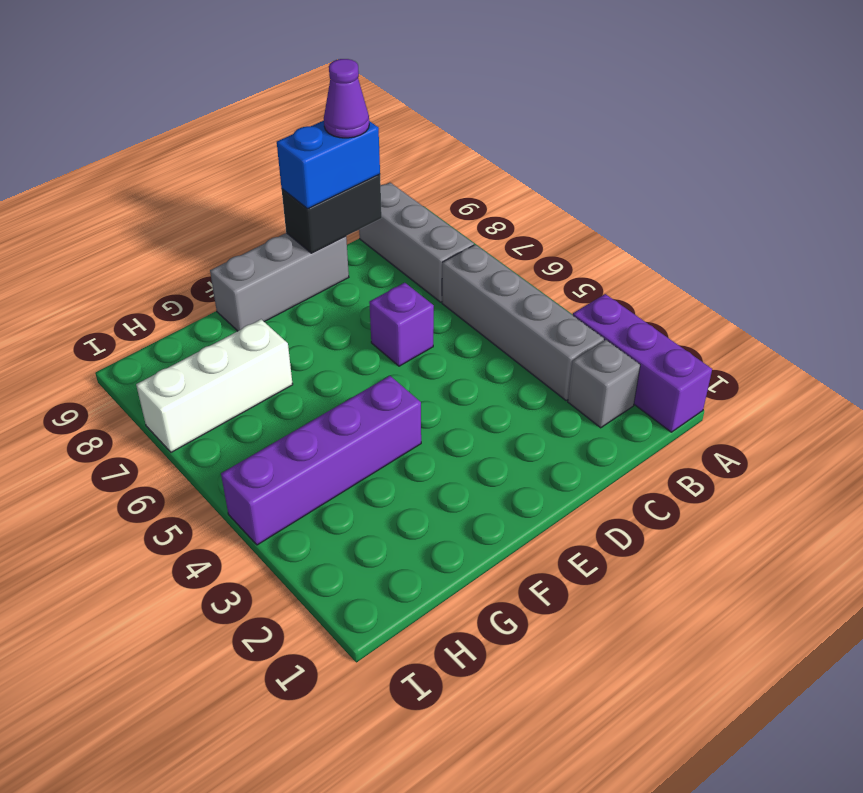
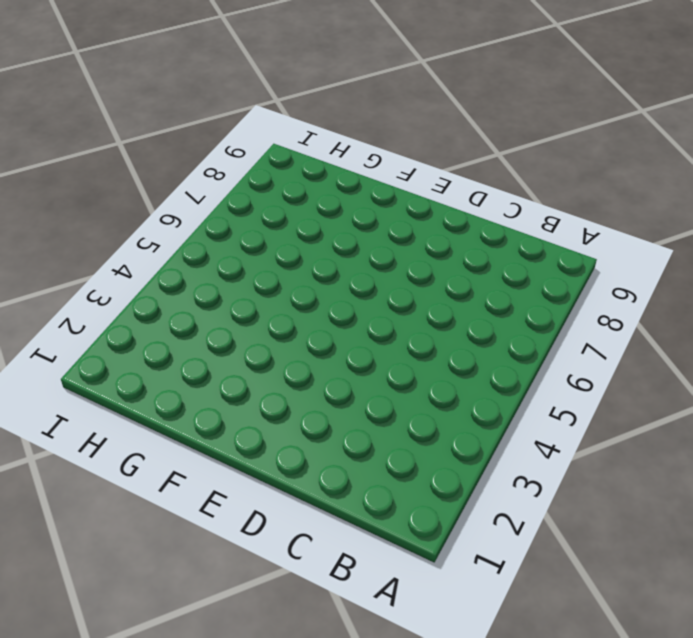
none -> purple 1x3 brick [573,294,712,432]
none -> grey 1x1 brick [568,340,640,428]

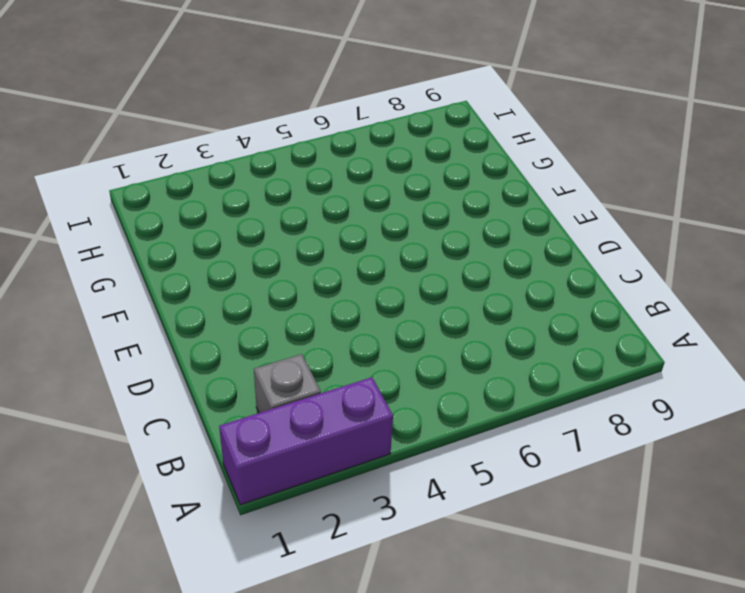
none -> grey 1x4 brick [442,245,604,400]
none -> grey 1x3 brick [359,183,474,302]

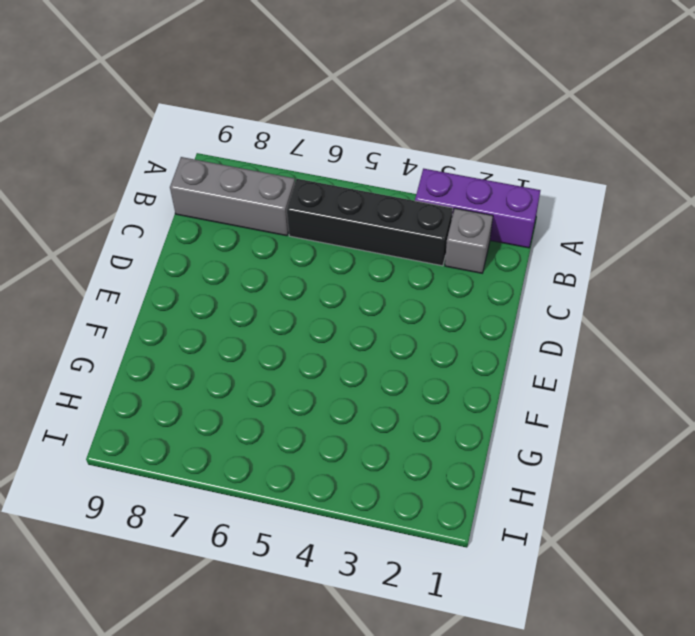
black 1x4 brick [287,179,453,266] -> grey 1x4 brick [442,245,604,400]
none -> purple 1x1 brick [369,283,434,366]
none -> grey 1x3 brick [210,233,349,331]

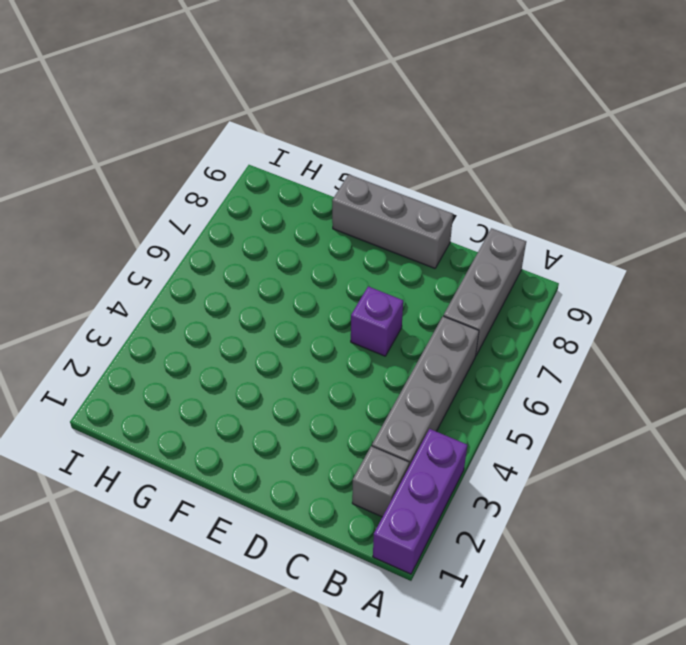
none -> purple 1x4 brick [221,376,421,545]
none -> white 1x3 brick [136,319,293,452]

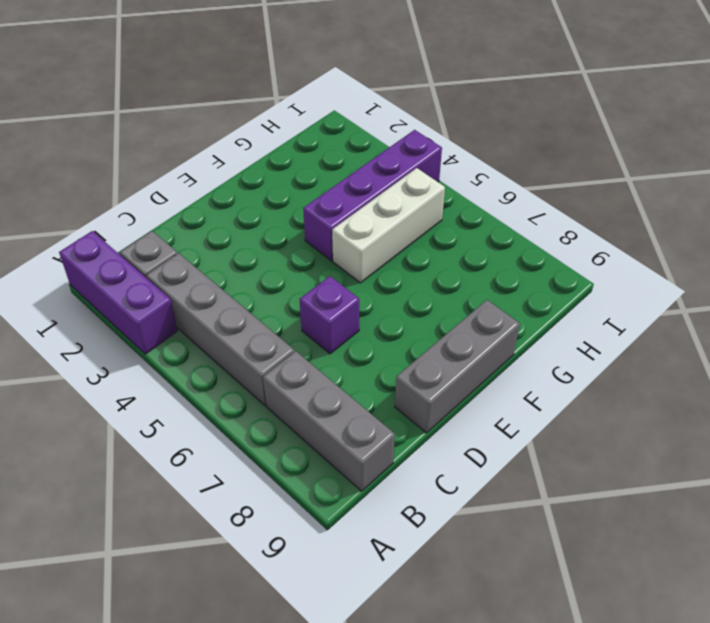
white 1x3 brick [332,168,445,283] -> white 1x3 brick moved to [136,319,293,452]
none -> black 1x2 brick [282,174,382,253]
none -> blue 1x2 brick [277,121,380,209]

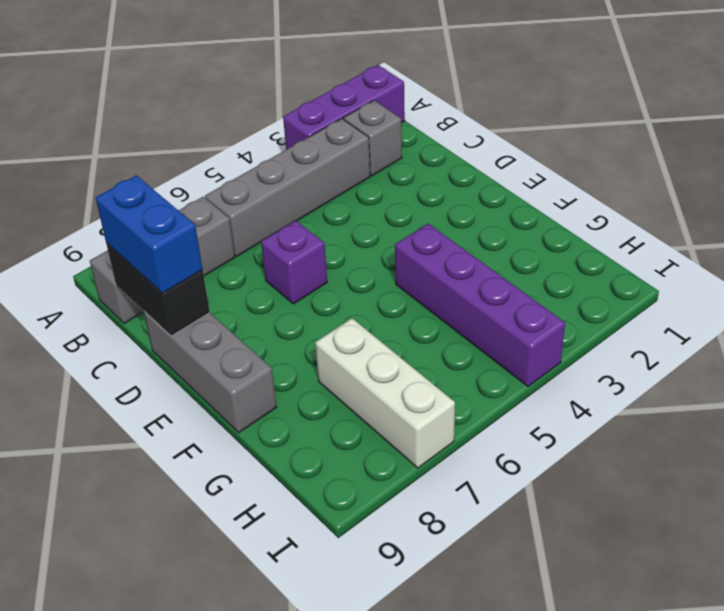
none -> purple 1x1 cone [324,59,369,138]

